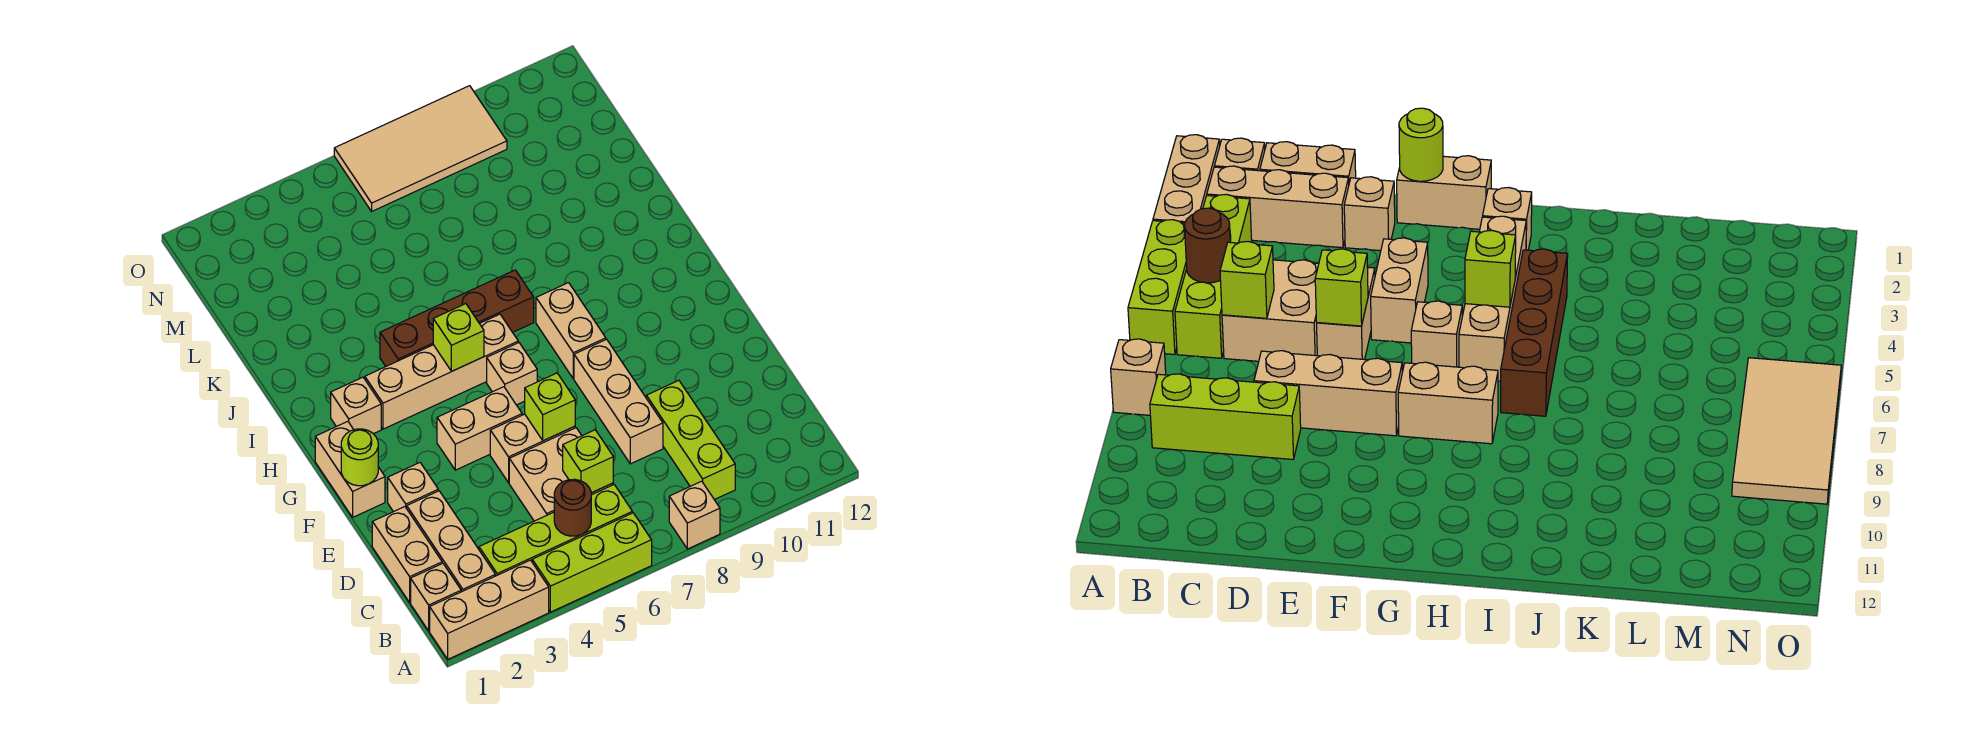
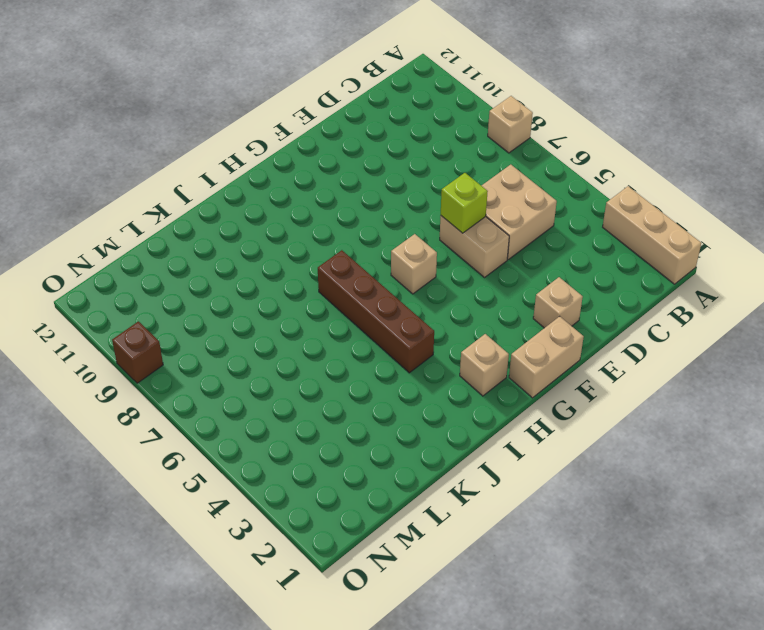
brown 1x1 brick [112,321,163,383] -> tan 2x4 tile [334,86,507,211]
none -> lime 1x3 brick [532,513,652,612]
none -> tan 1x1 brick [411,563,461,631]
none -> tan 1x3 brick [407,491,495,592]

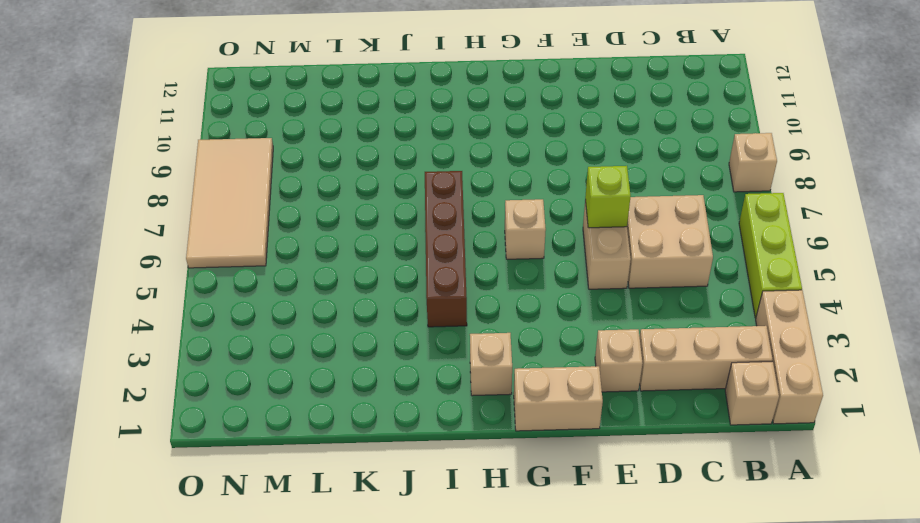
none -> lime 1x4 brick [479,485,632,576]
none -> lime 1x3 brick [646,380,735,500]
none -> tan 1x2 brick [372,507,442,602]

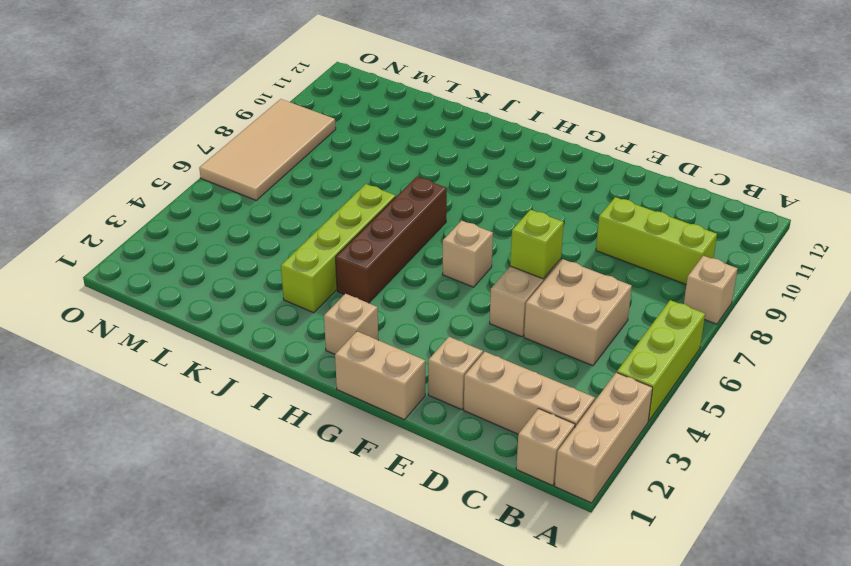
lime 1x4 brick [281,184,396,313] -> lime 1x4 brick moved to [479,485,632,576]
none -> tan 1x2 brick [372,507,442,602]
none -> tan 1x3 brick [574,339,663,464]
none -> tan 1x2 brick [437,387,522,470]

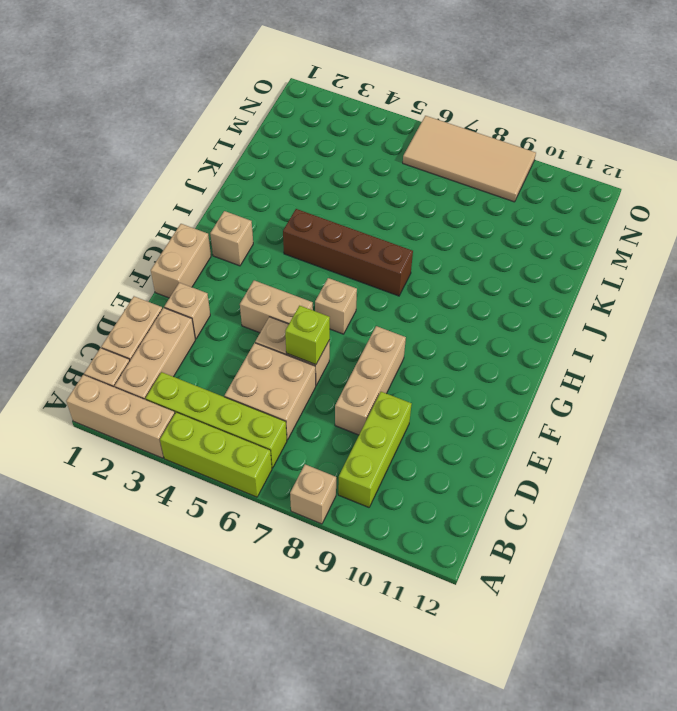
none -> tan 1x2 brick [536,283,606,379]
none -> tan 1x4 brick [365,314,518,429]
none -> brown 1x1 round brick [554,479,591,536]

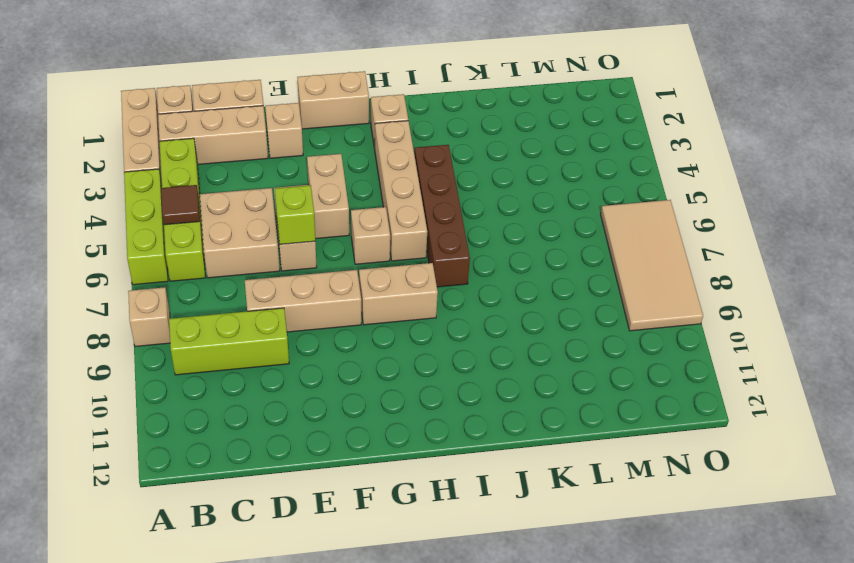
brown 1x1 tile [161,185,200,225] -> brown 1x1 round brick [554,479,591,536]
none -> lime 1x1 brick [563,430,613,493]
none -> lime 1x1 round brick [341,429,378,486]
none -> lime 1x1 brick [433,304,484,371]

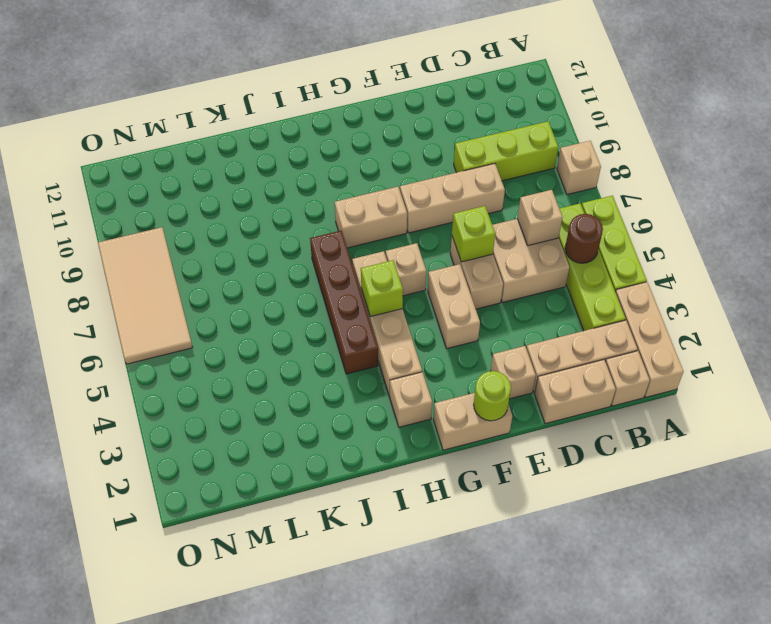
tan 1x1 brick [517,190,562,245] -> lime 1x1 brick [563,430,613,493]

